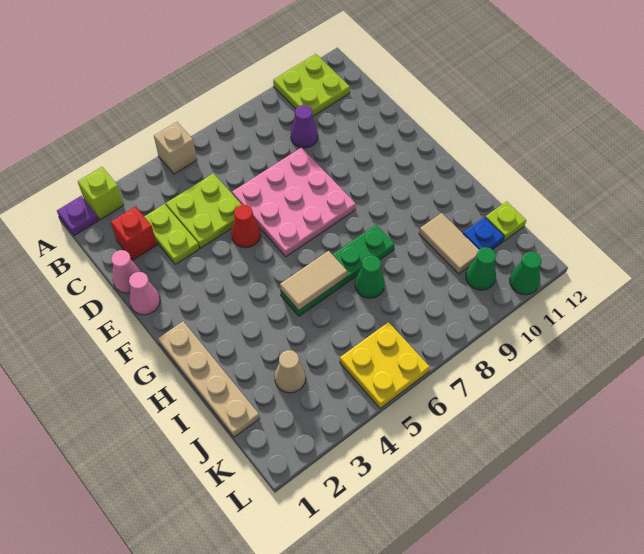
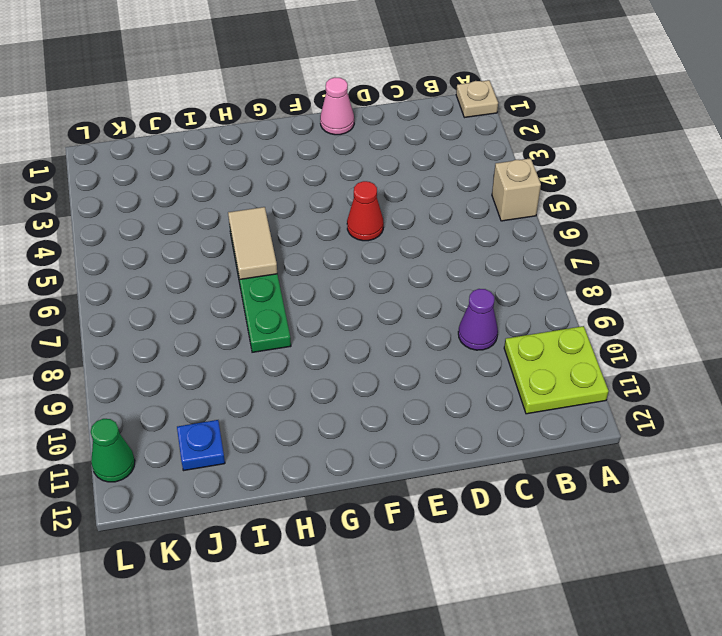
tan 1x1 plate [456,80,498,118] -> purple 1x1 plate [57,196,99,236]
none -> lime 1x1 brick [78,167,124,220]
none -> red 1x1 brick [111,206,157,260]
none -> lime 1x2 plate [144,204,199,265]

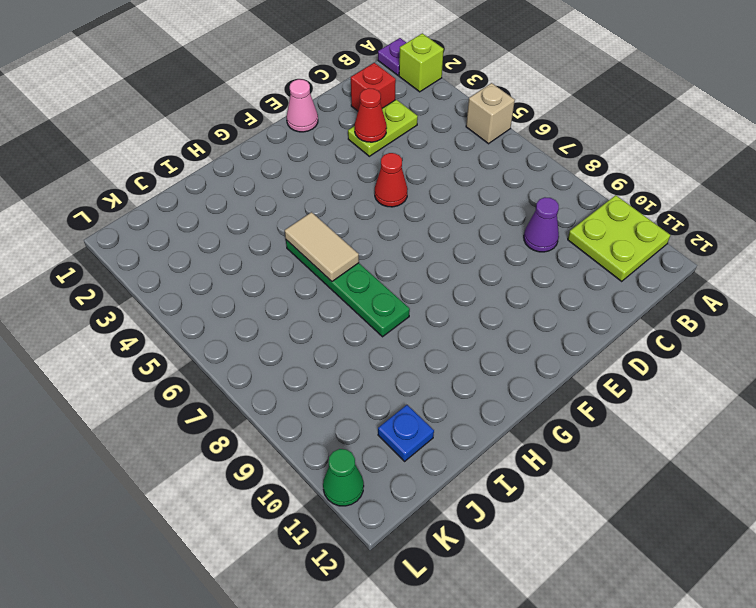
red 1x1 cone [355,88,387,142] -> none
none -> lime 2x2 plate [166,173,242,248]
none -> pink 1x1 cone [111,250,141,293]
none -> pink 3x3 plate [232,148,356,257]

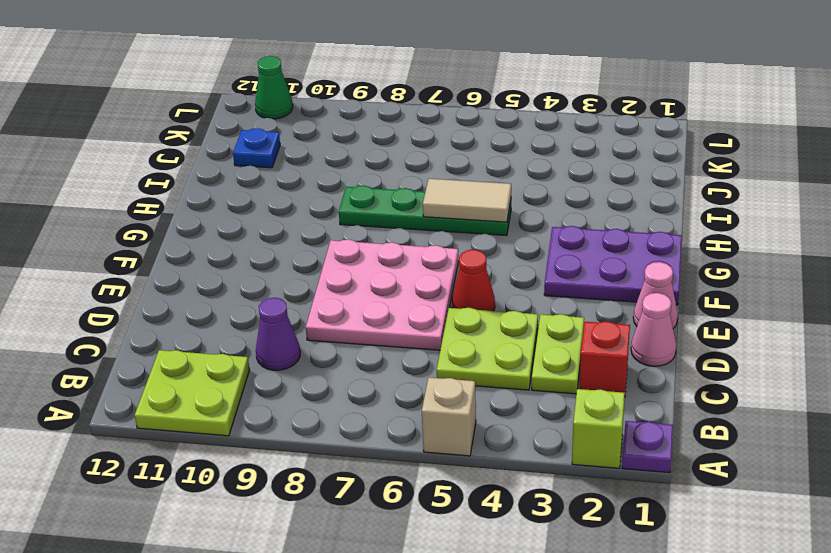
purple 2x3 plate [544,226,682,305] -> tan 1x4 plate [158,321,260,437]
none -> green 1x1 cone [355,255,385,298]
none -> tan 1x2 tile [419,213,479,274]
none -> tan 1x1 cone [274,350,306,393]

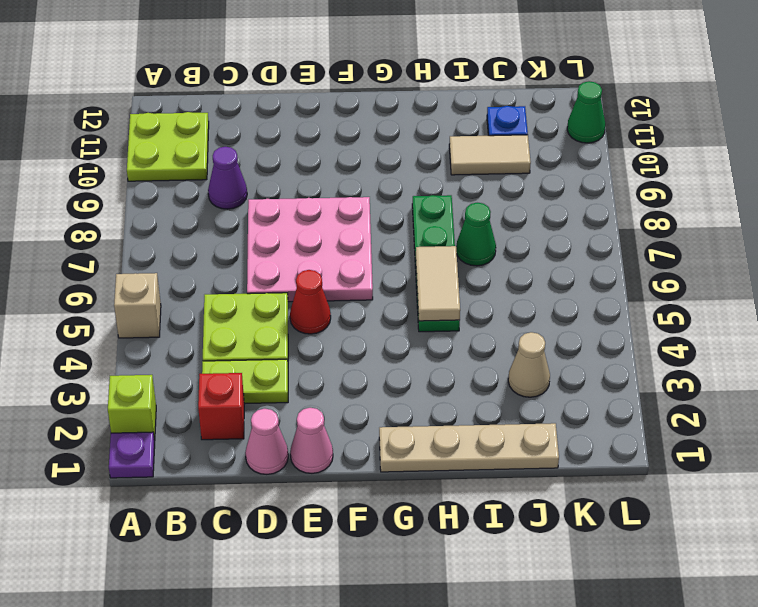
none -> lime 1x1 plate [485,201,526,241]
none -> yellow 2x2 plate [340,322,430,409]
none -> green 1x1 cone [466,247,496,290]

